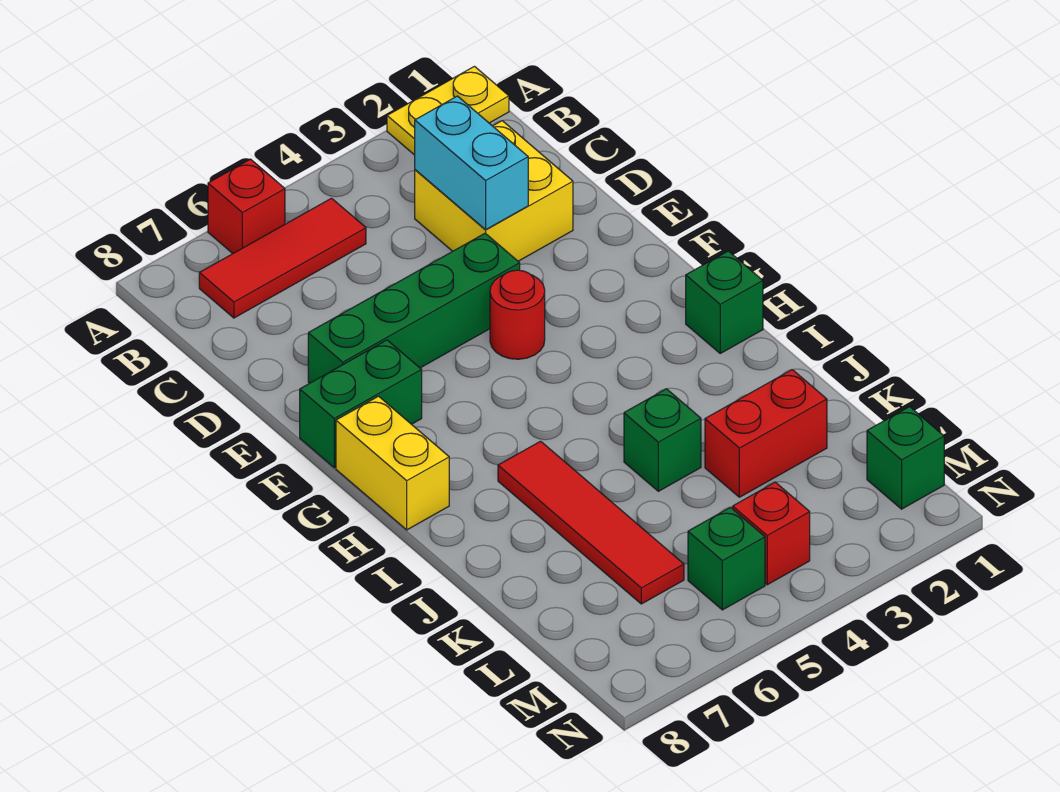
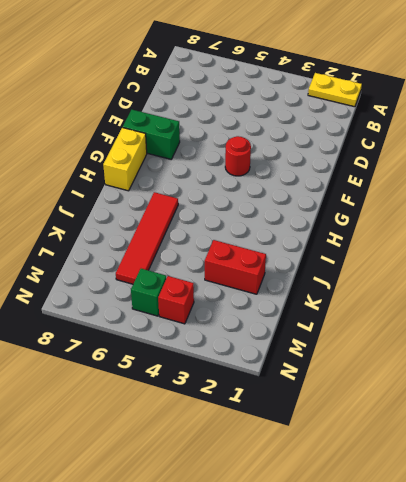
none -> red 1x1 brick [208,159,285,253]
none -> red 1x3 tile [199,198,366,318]
none -> yellow 2x2 brick [415,121,573,261]

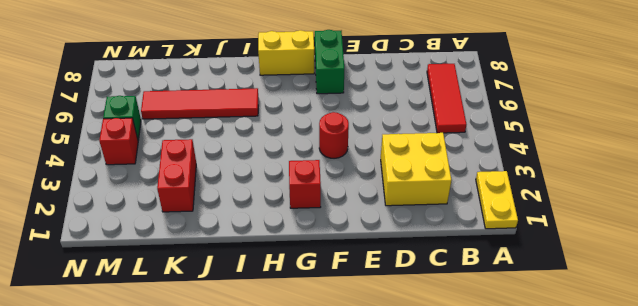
red 1x1 brick [289,160,321,208] -> red 1x1 brick moved to [208,159,285,253]
none -> green 1x4 brick [308,233,520,383]
none -> green 1x1 brick [686,251,763,353]
none -> green 1x1 brick [624,389,701,491]

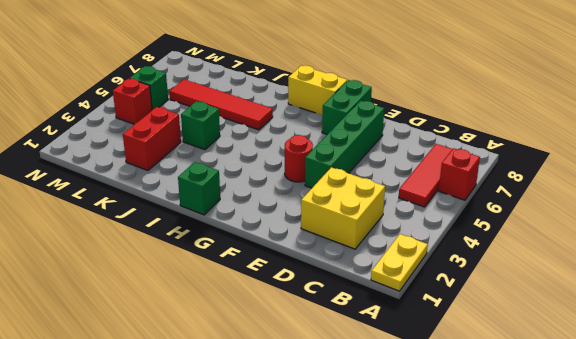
none -> green 1x1 brick [867,407,944,509]
none -> cyan 1x2 brick [415,96,528,230]

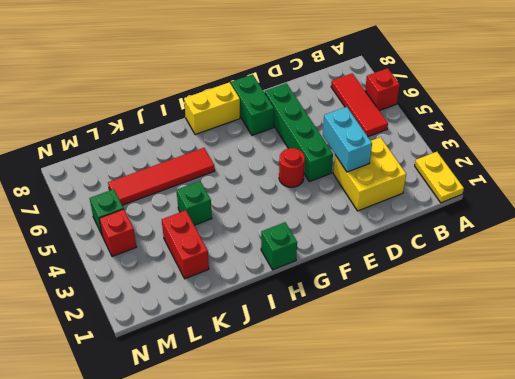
cyan 1x2 brick [323,107,372,172] -> cyan 1x2 brick turned to [415,96,528,230]
none -> green 1x1 brick [867,407,944,509]

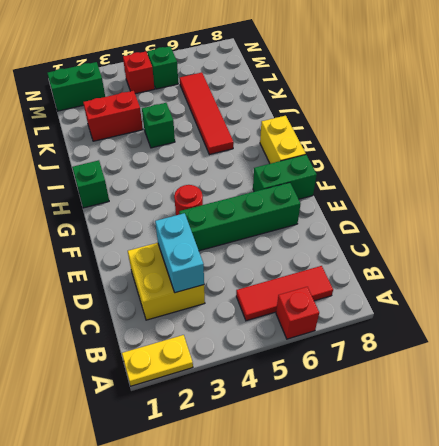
green 1x2 brick [47,62,105,111] -> green 1x1 brick [867,407,944,509]

